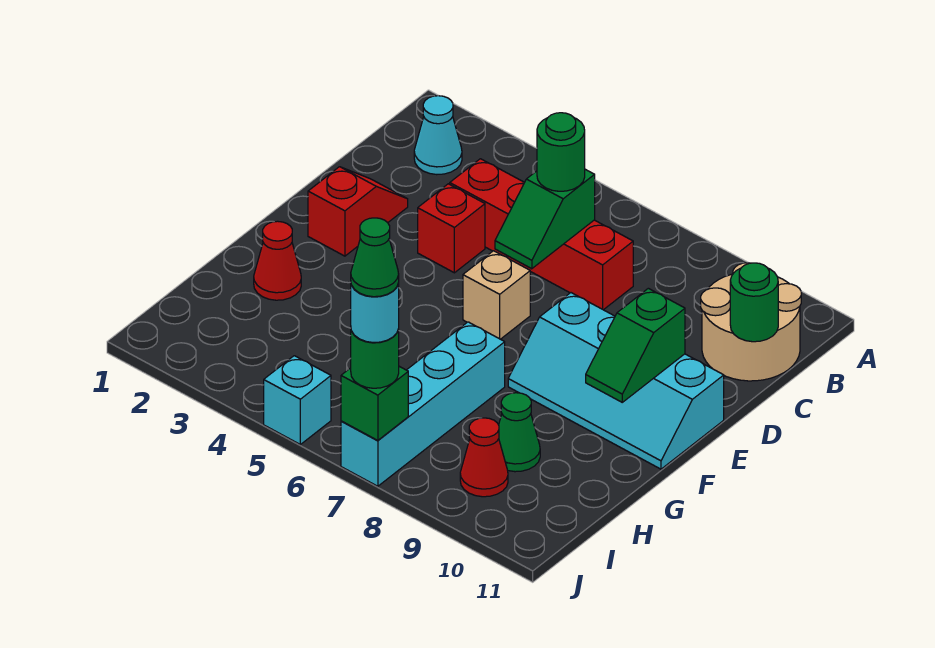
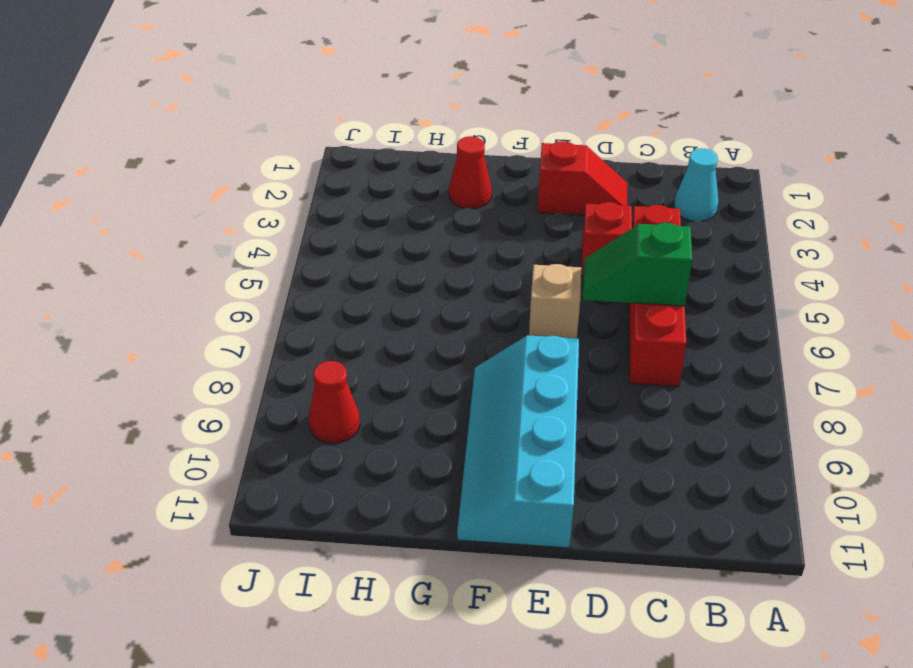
none -> tan 2x2 round brick [701,263,801,381]
none -> cyan 1x4 brick [341,322,505,486]
none -> green 1x1 cone [499,393,540,472]

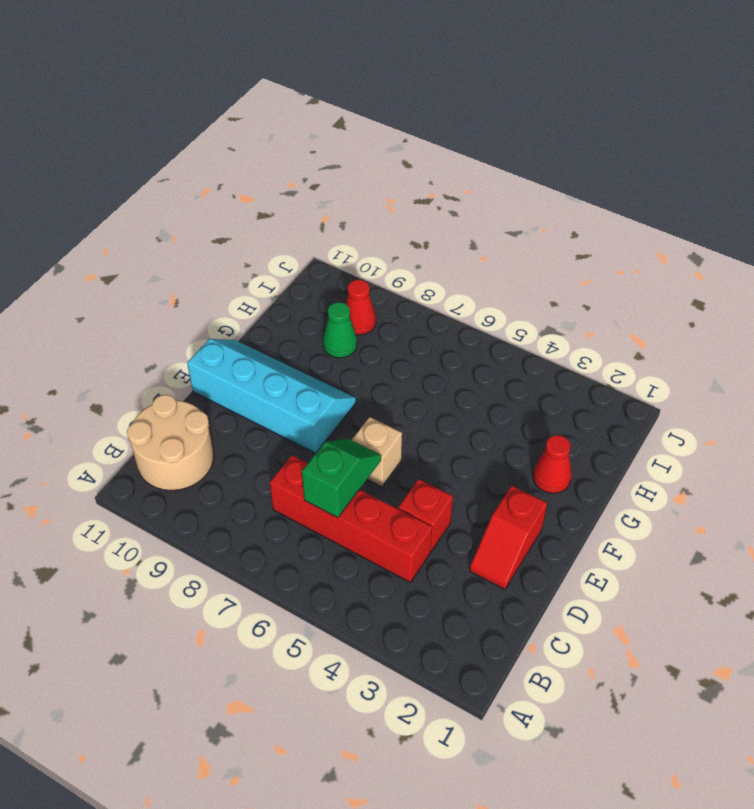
none -> cyan 1x1 cone [414,96,462,175]
none -> cyan 1x4 brick [341,322,505,486]
none -> cyan 1x1 brick [264,356,331,444]

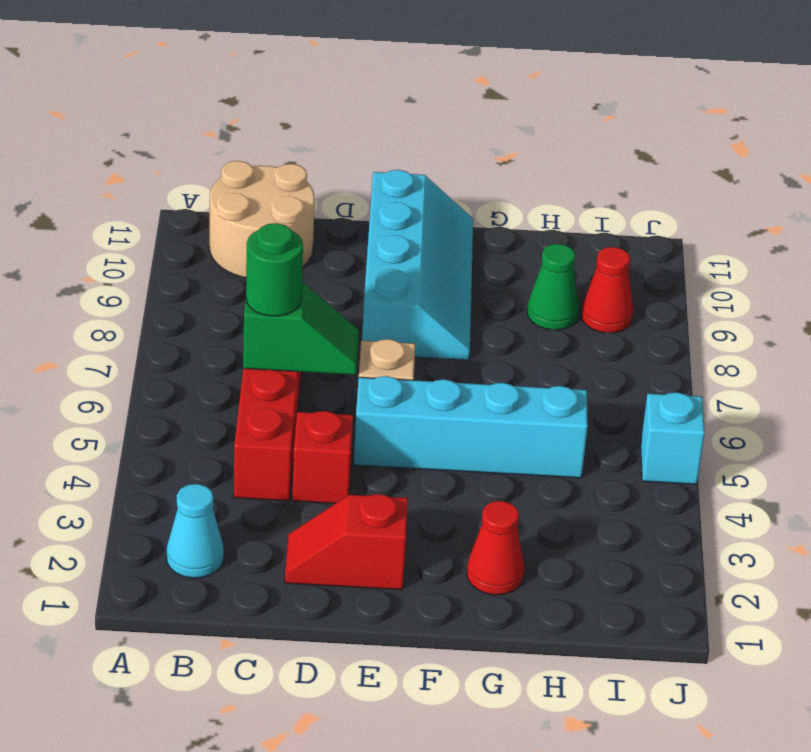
cyan 1x4 brick [354,376,588,478] -> cyan 1x4 brick moved to [341,322,505,486]
none -> green 1x1 round brick [730,263,778,342]
none -> green 1x2 slope [586,288,685,402]
none -> green 1x1 brick [341,366,408,440]

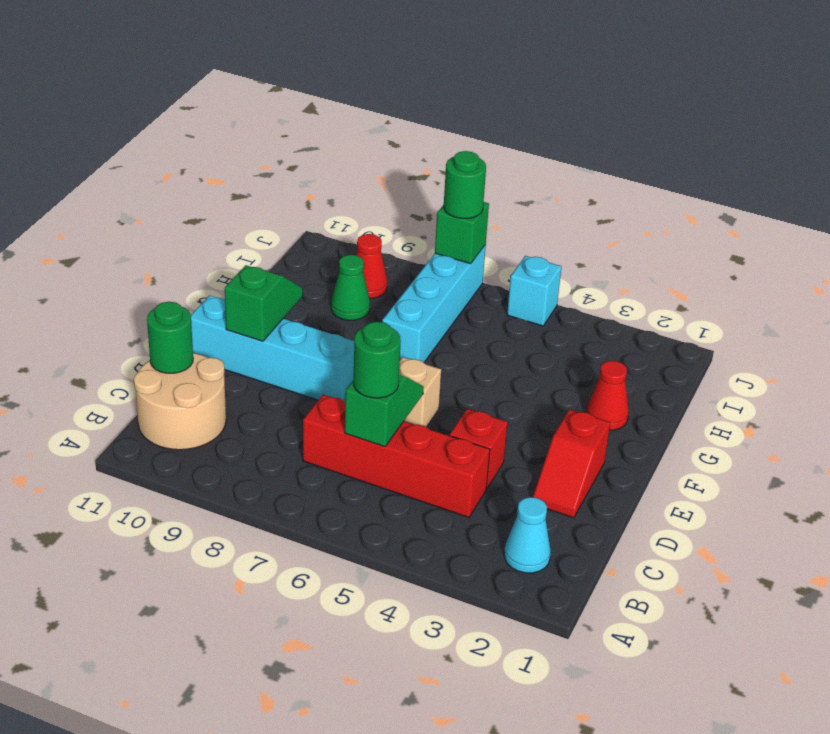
none -> cyan 1x1 round brick [351,283,399,343]
none -> green 1x1 cone [351,218,399,297]

